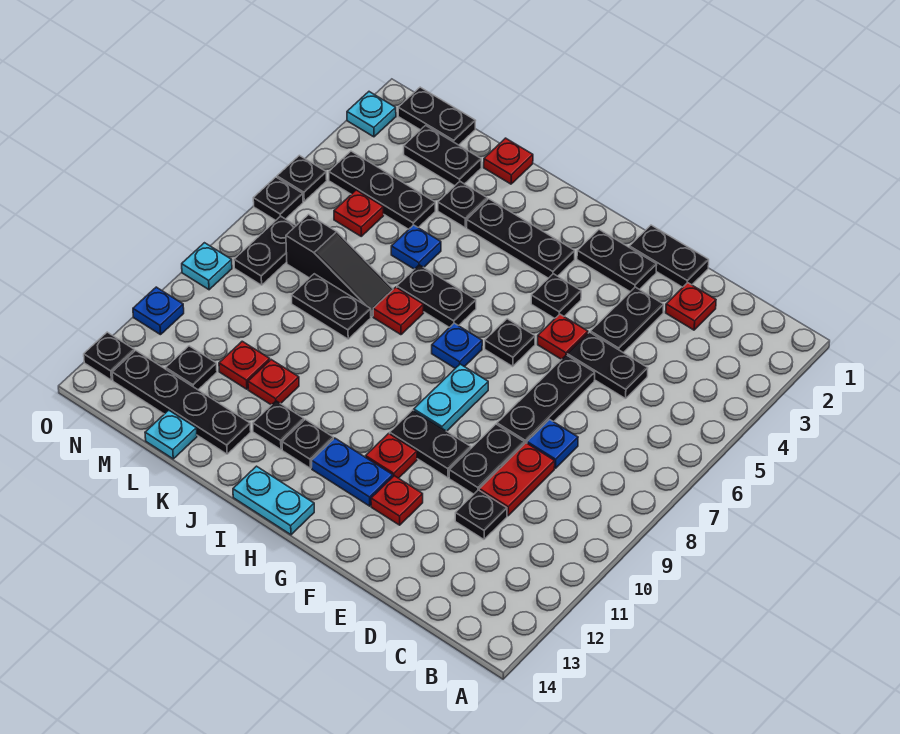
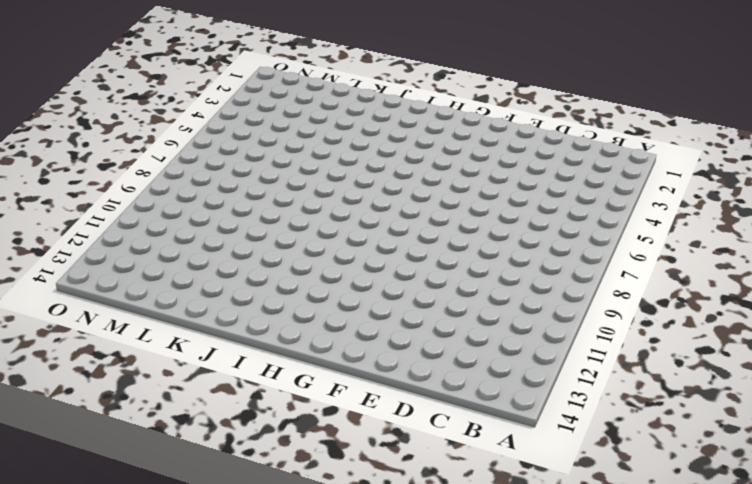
none -> red 1x1 plate [666,283,716,330]
none -> black 1x2 plate [567,332,648,399]
none -> blue 1x1 plate [527,420,578,468]
none -> red 1x2 plate [479,443,555,516]

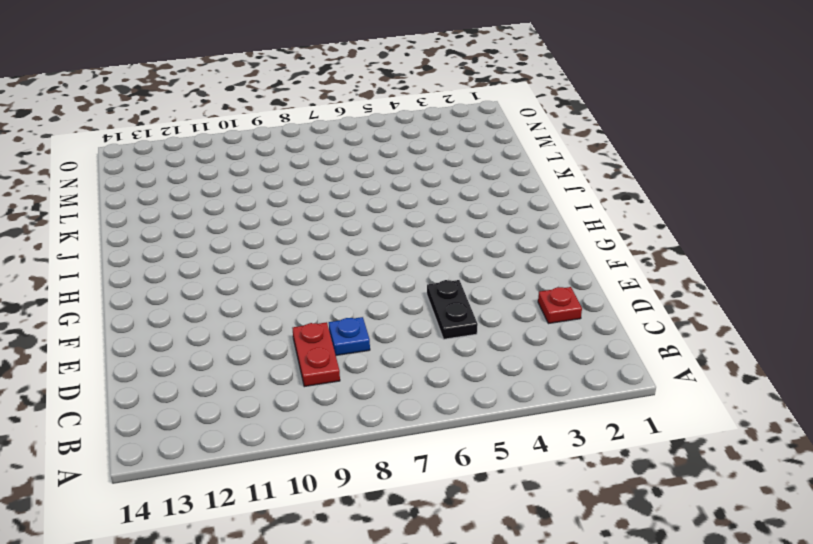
red 1x2 plate [293,322,340,387] -> red 1x2 plate turned to [479,443,555,516]
none -> black 1x1 plate [455,490,507,539]
none -> black 1x2 plate [629,225,709,287]
none -> black 1x2 plate [591,287,664,353]
none -> black 1x3 plate [497,355,595,444]

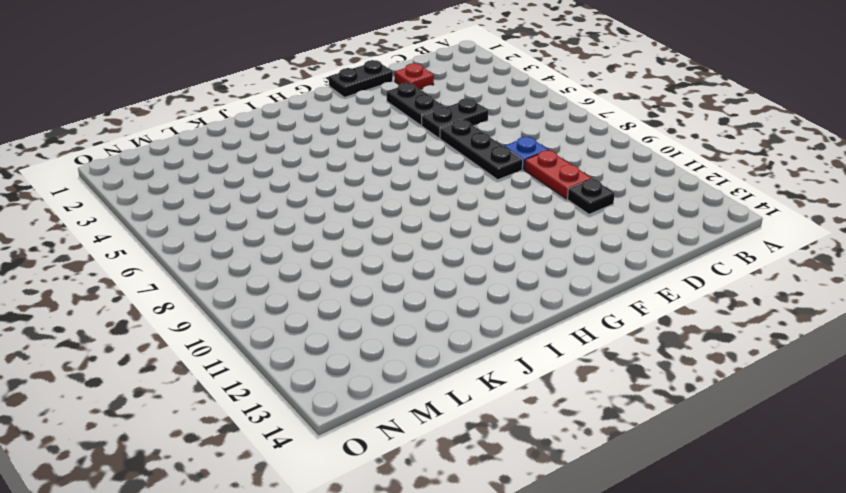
none -> black 1x2 plate [449,424,524,494]
none -> black 1x2 plate [577,230,657,292]
none -> red 1x1 plate [538,314,588,360]
none -> black 1x2 plate [390,410,471,478]

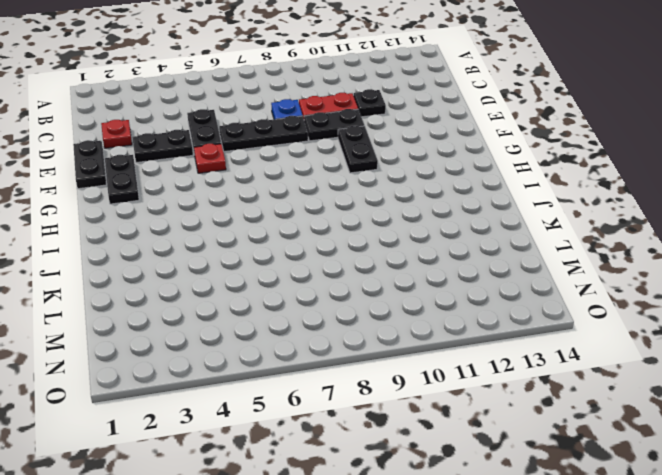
none -> red 1x1 plate [371,476,423,525]
none -> black 1x1 plate [531,274,581,318]
none -> black 1x1 plate [485,319,535,366]
none -> cyan 1x2 plate [414,364,488,431]

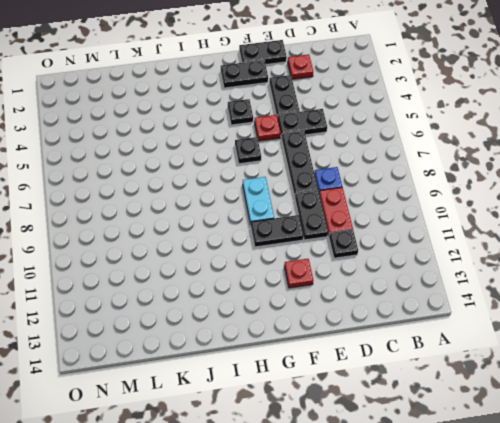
none -> red 1x1 plate [366,433,417,478]
none -> blue 1x2 plate [312,438,393,506]
none -> black 1x3 plate [467,199,575,278]
none -> blue 1x1 plate [432,323,482,368]

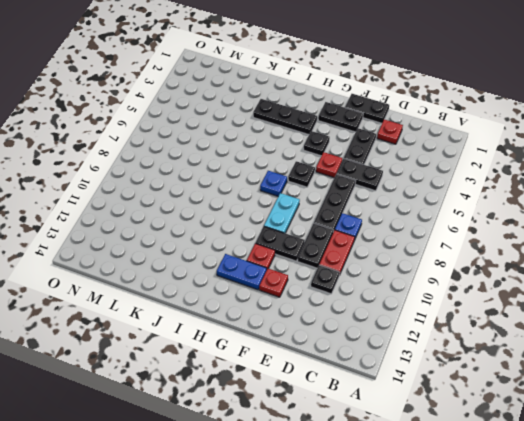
none -> cyan 1x2 plate [233,466,314,535]
none -> black 1x2 plate [397,265,476,328]
none -> black 1x1 plate [282,419,333,468]
none -> red 1x1 plate [373,287,424,335]

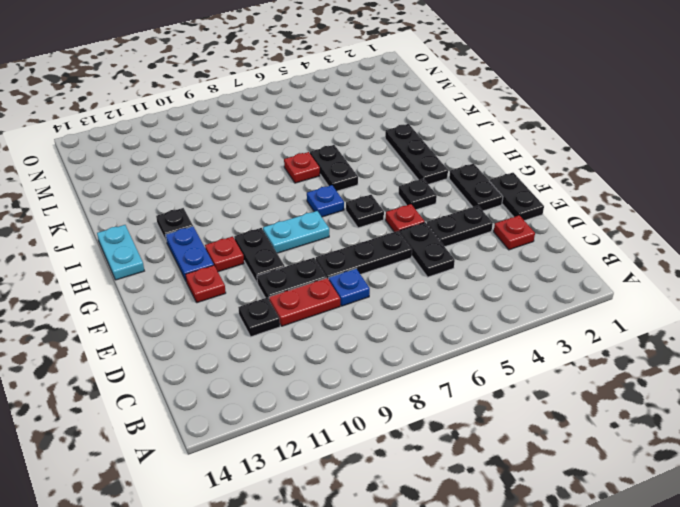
none -> black 1x1 plate [253,401,304,450]
none -> red 1x1 plate [484,138,533,184]
none -> black 1x1 plate [438,182,487,228]
none -> blue 1x1 plate [391,225,441,269]

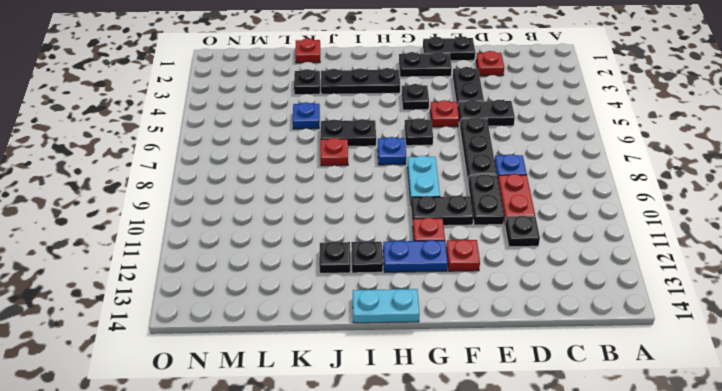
none -> black 1x3 slope [286,214,393,317]
none -> black 1x2 plate [291,274,371,339]
none -> red 1x1 plate [248,360,299,405]
none -> black 1x4 plate [112,350,251,454]

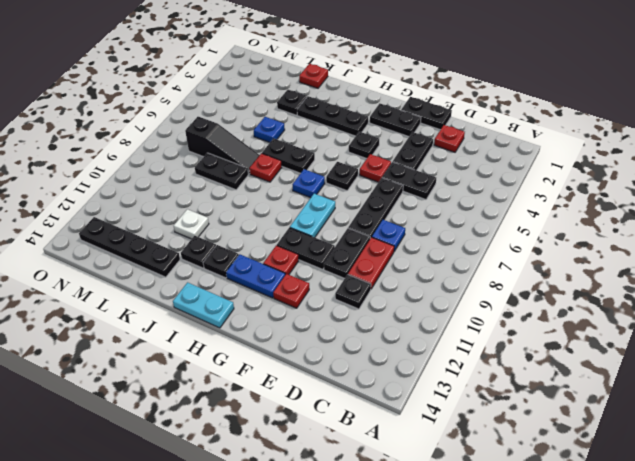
white 1x1 plate [174,209,209,239] -> red 1x1 plate [248,360,299,405]
none -> black 1x2 plate [404,125,481,186]
none -> black 1x3 plate [329,151,435,229]
none -> red 1x1 plate [219,341,270,389]
none -> cyan 1x1 plate [145,410,197,459]

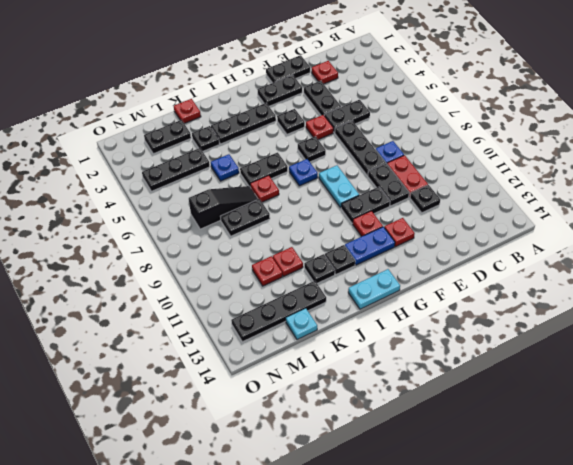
none -> black 1x2 plate [398,87,475,145]
none -> red 1x1 plate [334,190,384,236]
none -> black 1x1 plate [166,346,217,390]
none -> black 1x2 plate [234,216,296,285]

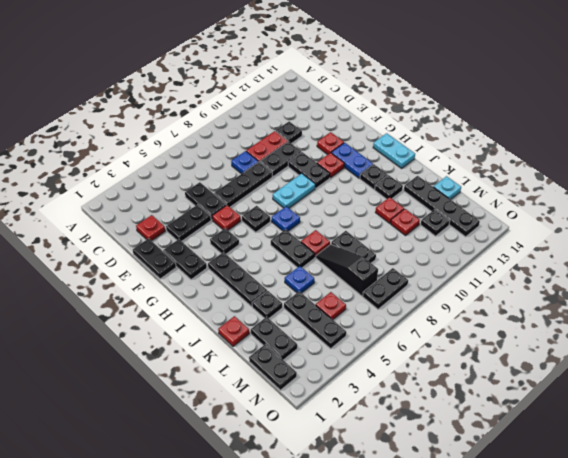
none -> cyan 1x1 plate [347,92,396,137]
none -> black 1x1 plate [277,155,327,201]
none -> black 1x1 plate [253,177,303,220]
none -> cyan 1x1 plate [182,243,232,290]

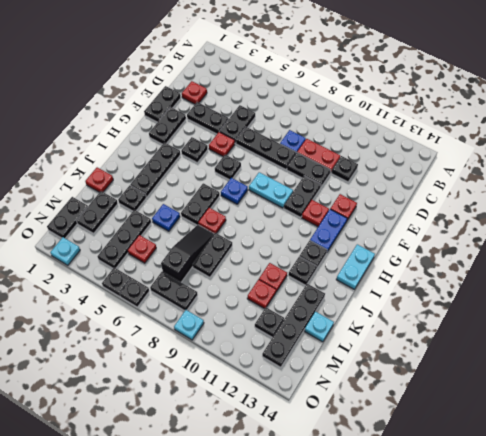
none -> blue 1x1 plate [133,287,184,335]
none -> black 1x1 plate [84,332,134,380]

